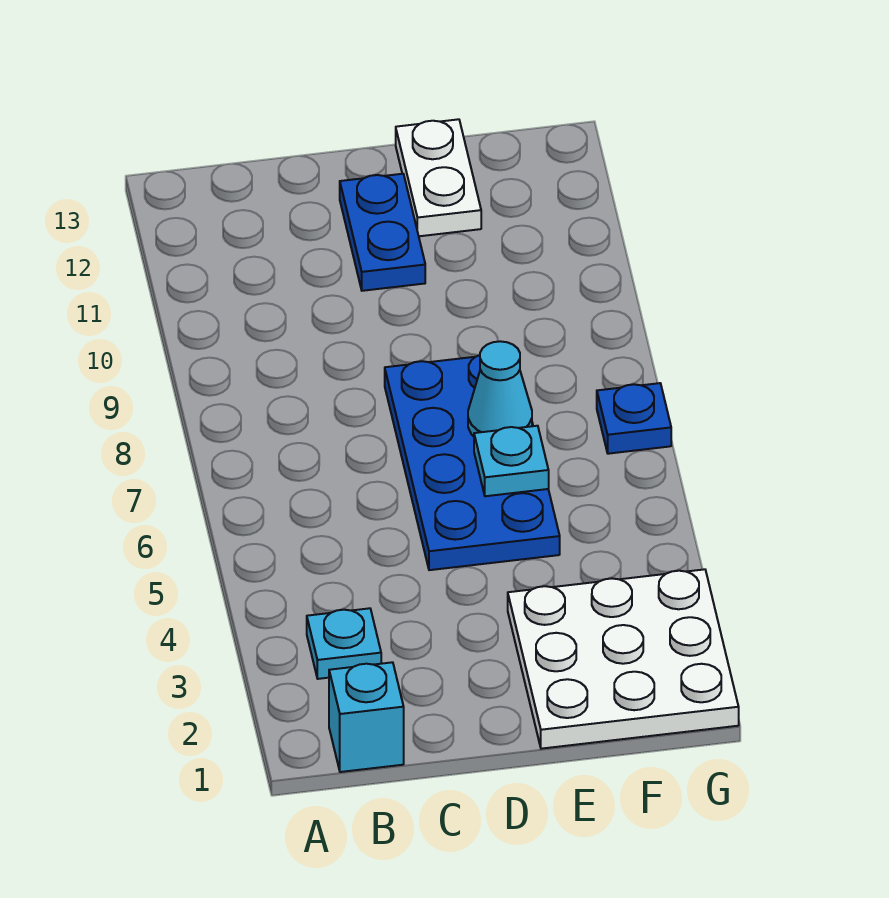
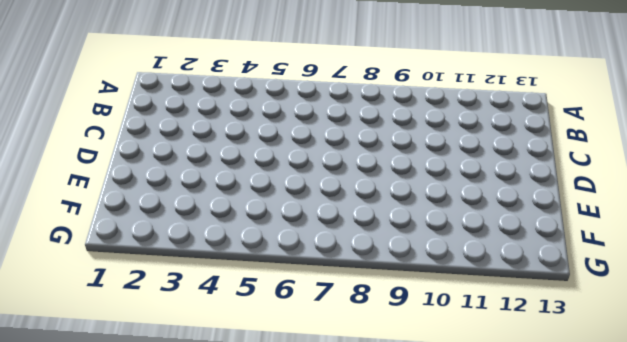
none -> cyan 1x1 brick [329,662,404,772]
none -> cyan 1x1 plate [307,608,381,679]

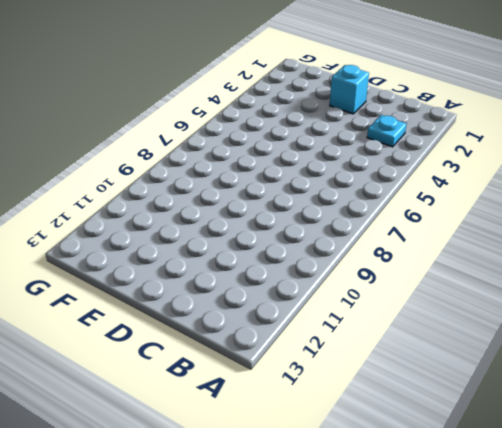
cyan 1x1 brick [330,65,369,114] -> cyan 1x1 brick moved to [329,662,404,772]
none -> blue 2x4 plate [385,355,560,570]
none -> blue 1x2 plate [340,174,425,291]

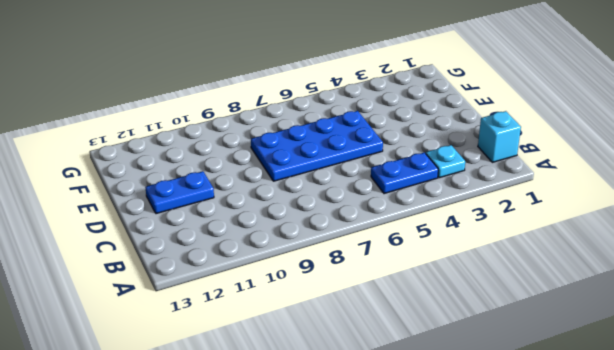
blue 1x2 plate [371,152,438,194] -> none
none -> white 3x3 plate [508,569,739,749]
none -> white 1x2 plate [396,119,481,236]

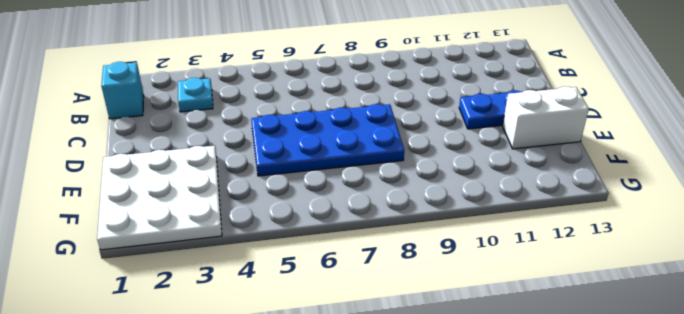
white 1x2 brick [503,86,589,149] -> white 1x2 plate [396,119,481,236]
none -> blue 1x1 plate [597,383,671,454]
none -> cyan 1x1 plate [474,426,549,496]

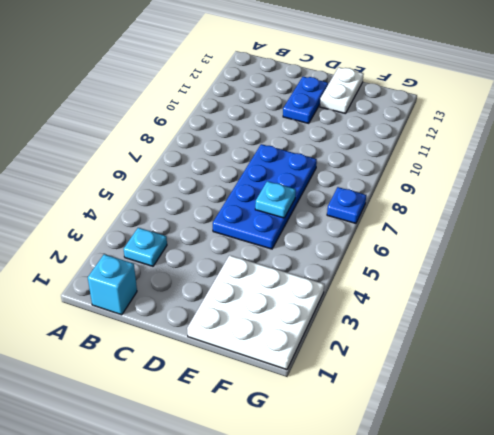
none -> cyan 1x1 cone [468,341,532,436]

